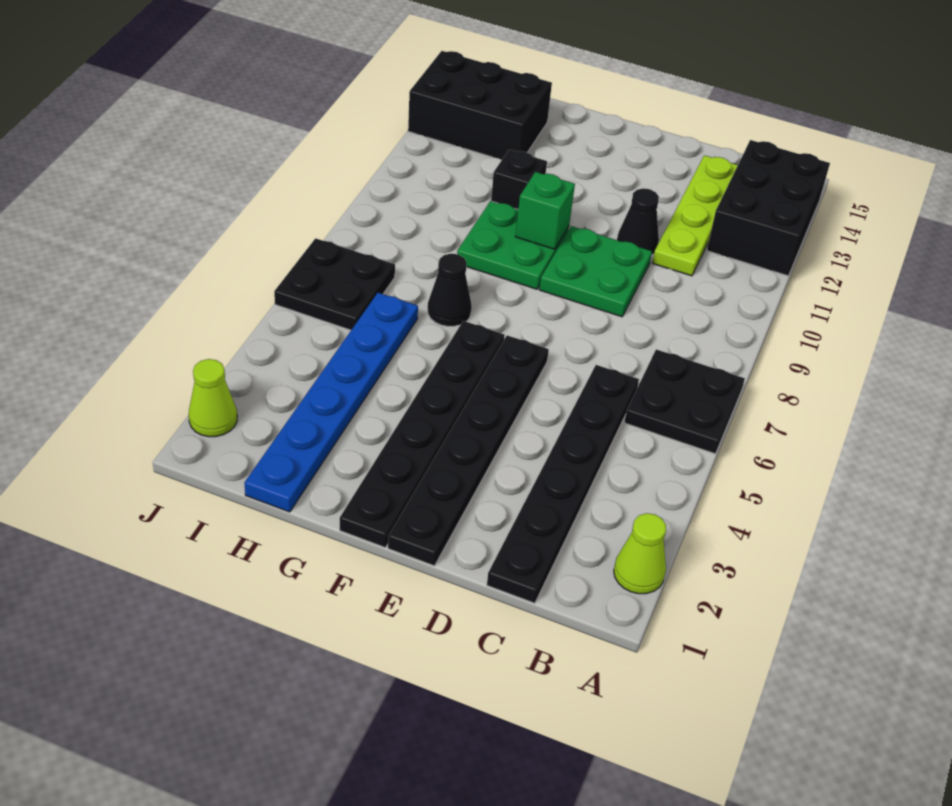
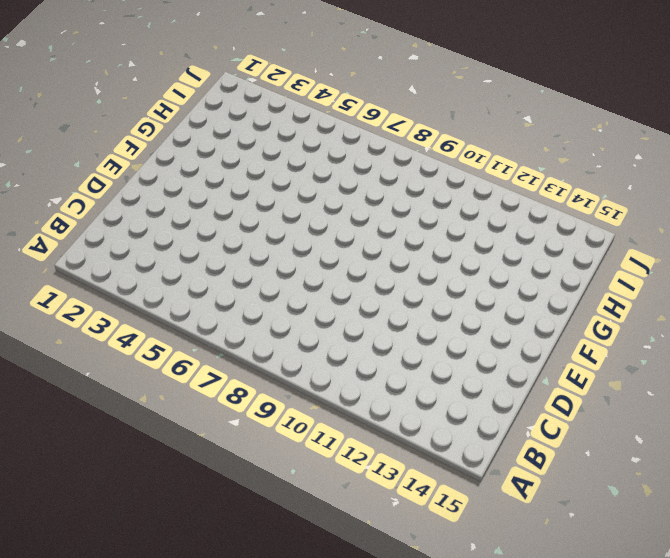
none -> lime 1x1 cone [614,513,666,594]
none -> black 2x2 plate [624,349,745,454]
none -> black 2x3 brick [707,140,830,276]

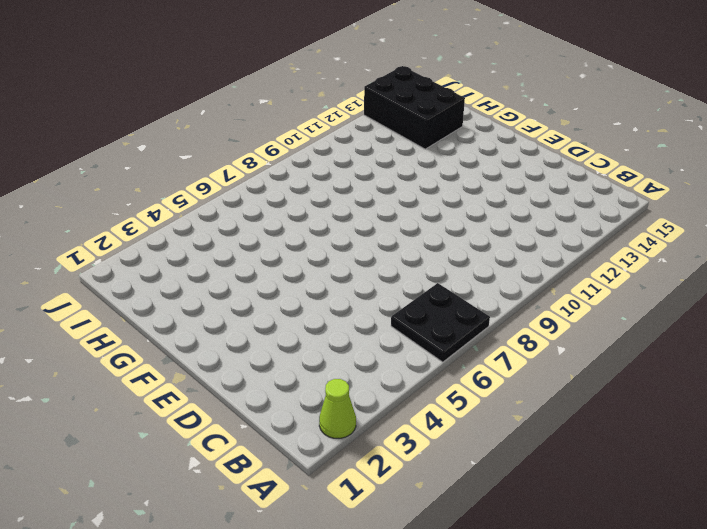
none -> black 2x3 brick [707,140,830,276]
none -> black 1x6 plate [487,365,639,603]
none -> lime 1x4 plate [652,155,738,276]

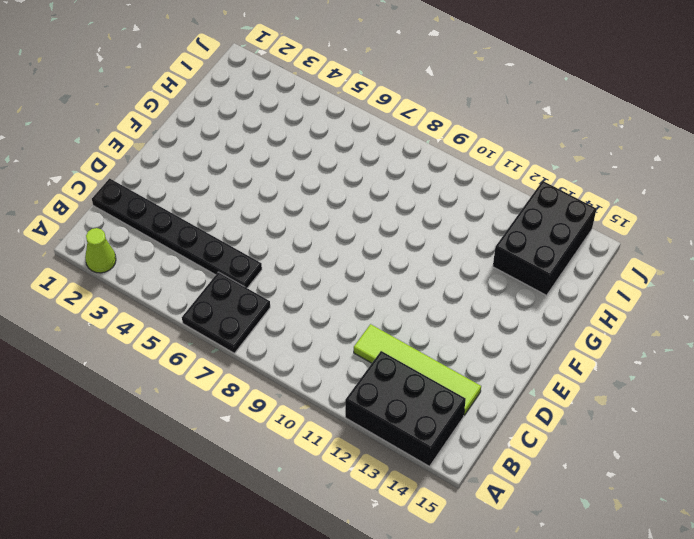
lime 1x4 tile [354,324,481,415] -> lime 1x4 plate [652,155,738,276]
none -> green 2x2 plate [539,226,652,317]
none -> black 1x1 cone [617,188,659,255]
none -> black 1x6 plate [388,335,549,566]

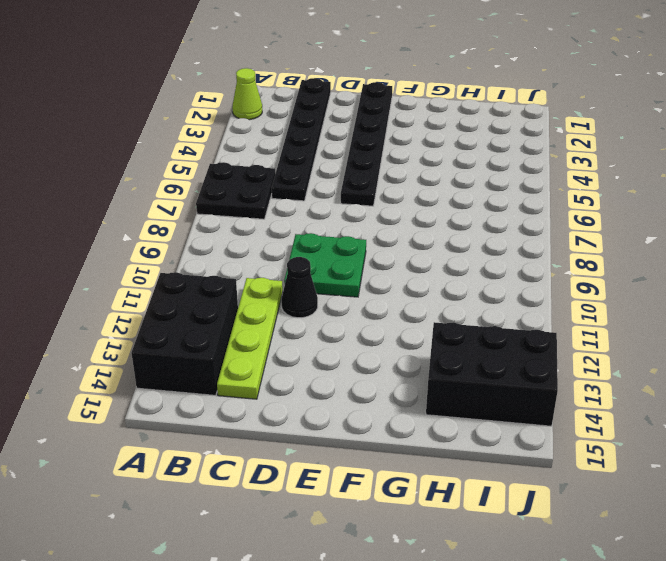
none -> black 1x6 plate [340,321,505,548]
none -> green 2x2 plate [457,201,569,289]
none -> black 1x1 cone [428,254,472,326]

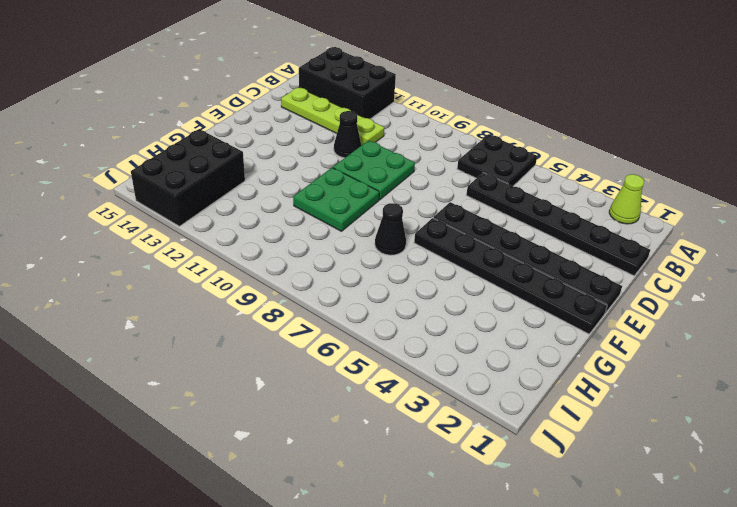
none -> black 1x1 brick [491,150,547,209]
none -> blue 1x6 plate [244,293,418,512]
none -> black 2x2 plate [274,238,395,330]

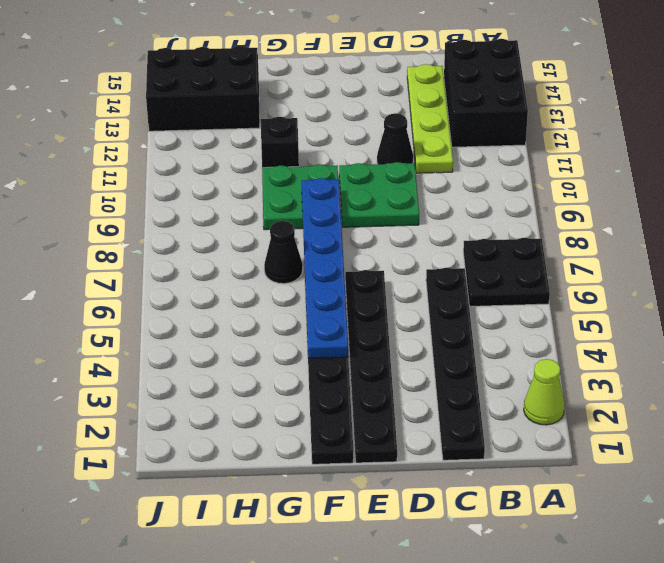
blue 1x6 plate [302,178,348,358] -> blue 1x6 plate moved to [244,293,418,512]
none -> black 2x2 plate [274,238,395,330]
none -> lime 1x1 cone [189,359,237,437]
none -> green 1x1 brick [516,172,575,249]

